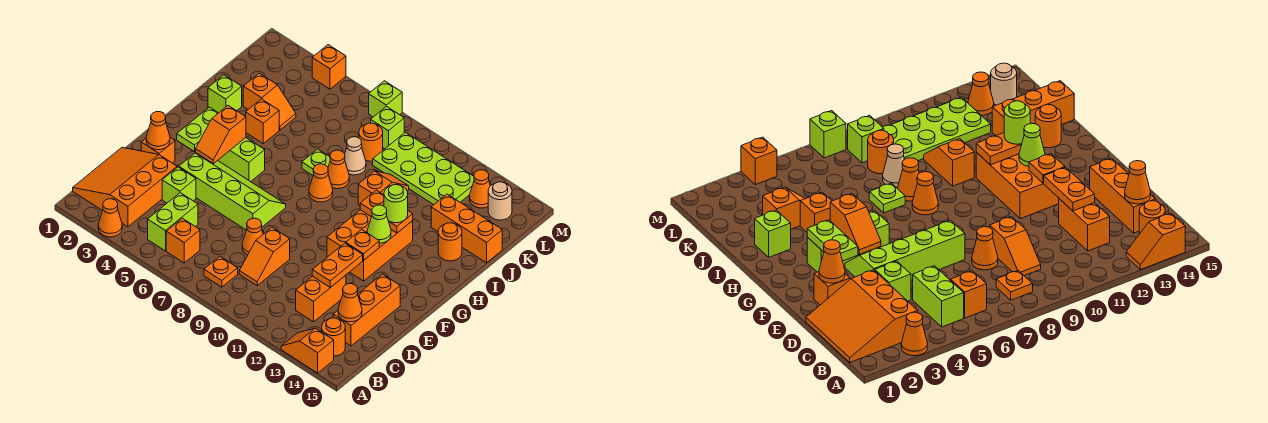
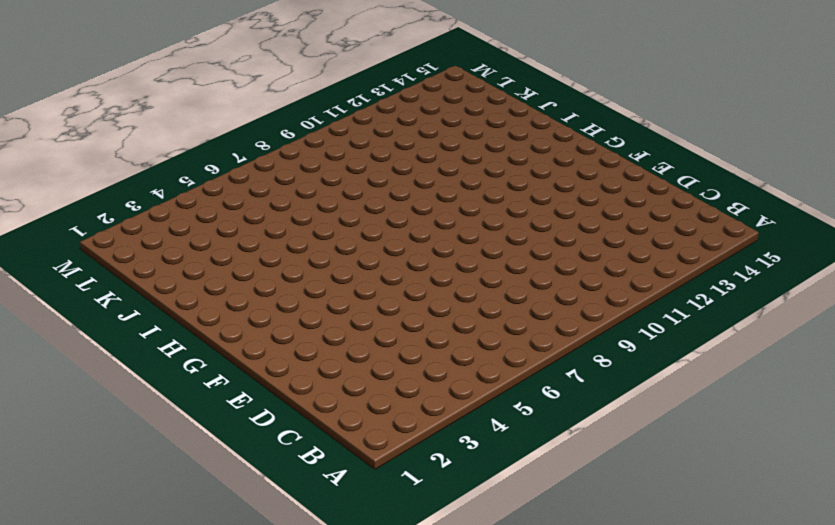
none -> orange 1x1 cone [98,199,122,237]
none -> orange 1x2 slope [281,328,334,373]
none -> orange 3x3 slope [73,148,177,227]
none -> lime 1x2 brick [148,193,198,251]

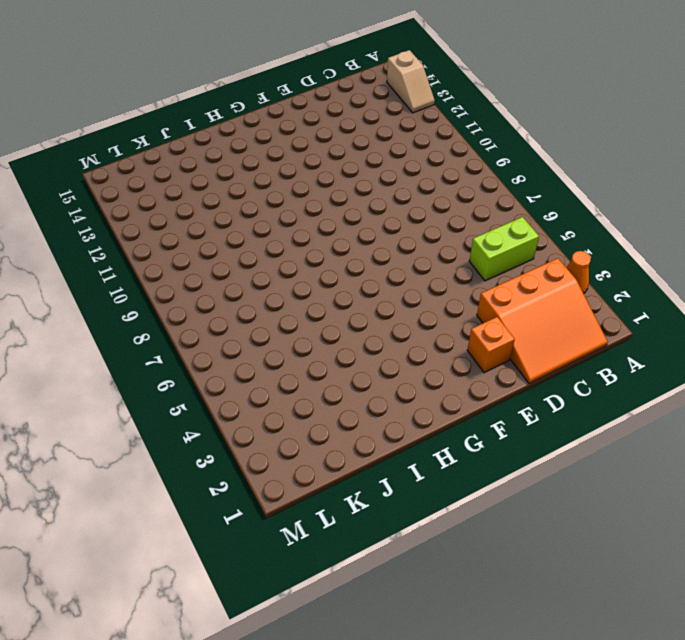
tan 1x2 slope [387,50,435,113] -> orange 1x2 slope [281,328,334,373]
none -> orange 1x1 brick [166,218,200,263]
none -> orange 1x1 plate [204,256,238,287]
none -> orange 1x1 round brick [322,318,345,356]
none -> orange 1x2 slope [239,228,290,285]

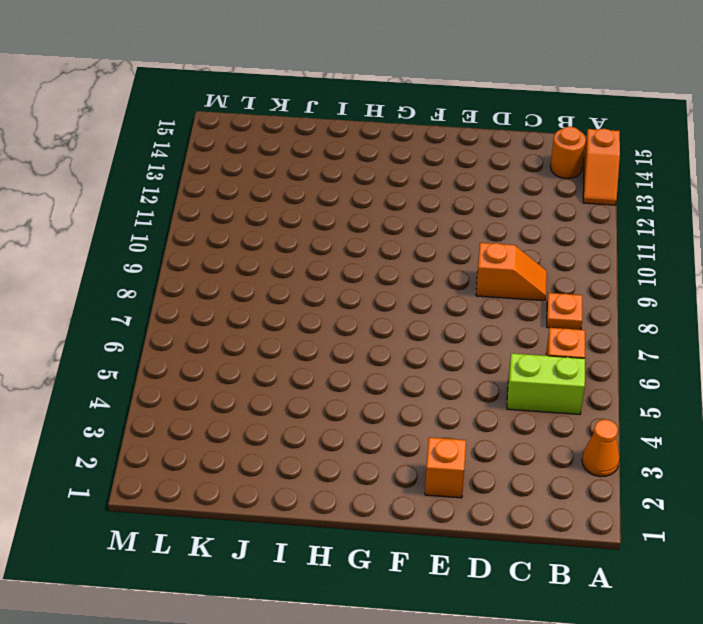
none -> orange 3x3 slope [73,148,177,227]
none -> orange 1x2 brick [296,275,346,322]
none -> orange 1x3 brick [333,274,400,346]
none -> lime 1x1 brick [162,167,196,203]

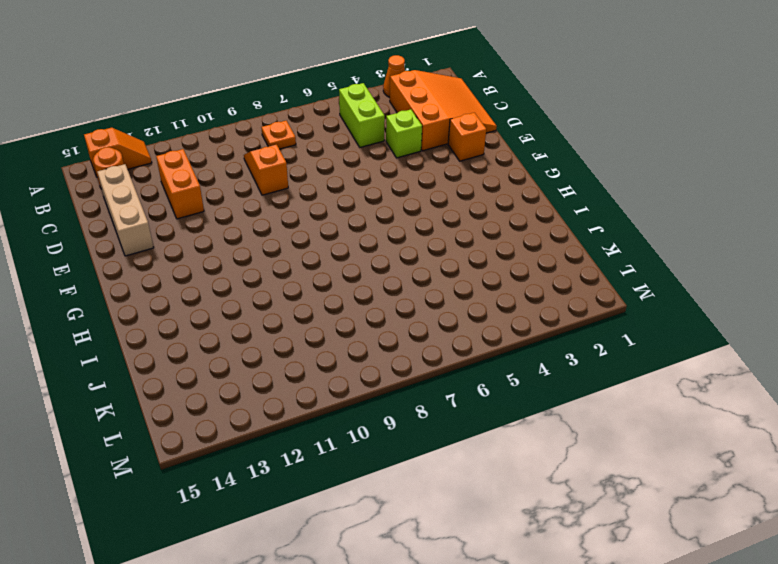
tan 1x3 brick [97,164,154,256] -> orange 1x3 brick [333,274,400,346]
none -> orange 1x1 brick [166,218,200,263]
none -> orange 1x1 cone [242,218,263,255]
none -> lime 2x4 slope [179,153,286,230]
none -> orange 2x3 brick [327,210,413,281]

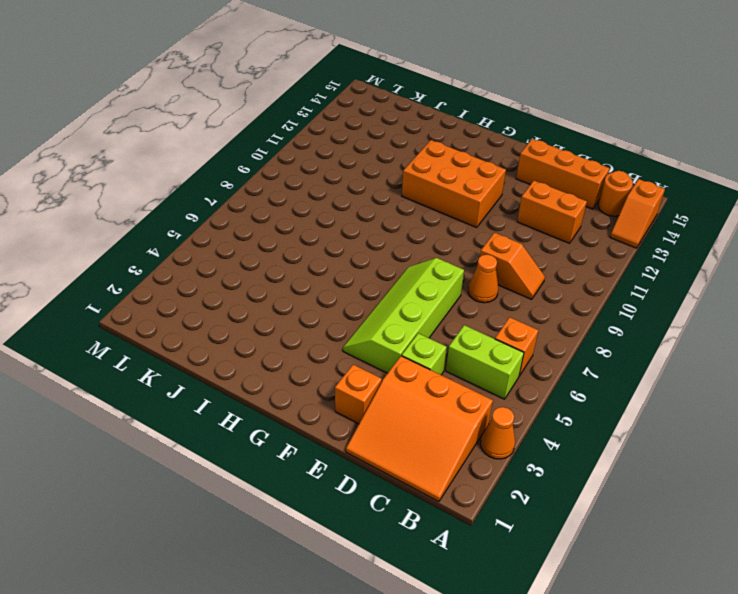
none -> orange 1x1 plate [204,256,238,287]
none -> lime 1x3 brick [218,138,265,182]
none -> orange 1x1 cone [309,164,333,202]
none -> lime 1x1 brick [208,75,242,113]

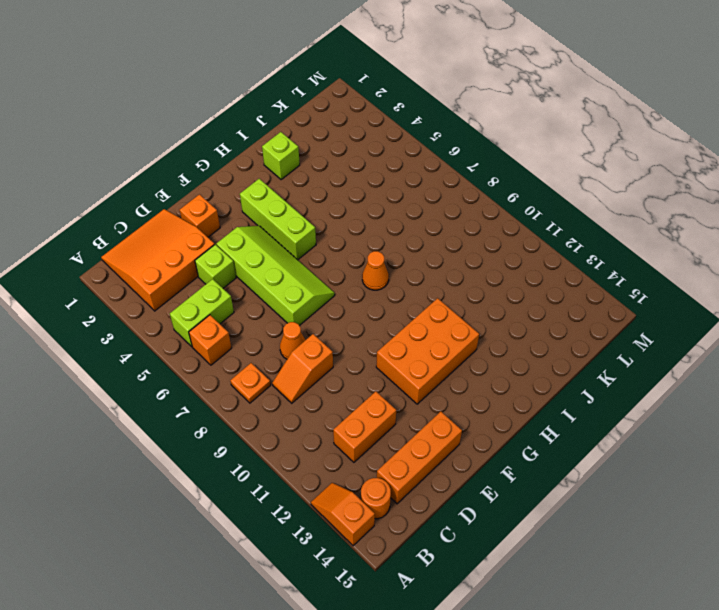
none -> orange 1x1 cone [98,199,122,237]
none -> orange 1x1 brick [246,99,279,144]
none -> lime 1x1 plate [302,149,330,175]
none -> orange 1x1 cone [328,150,349,189]

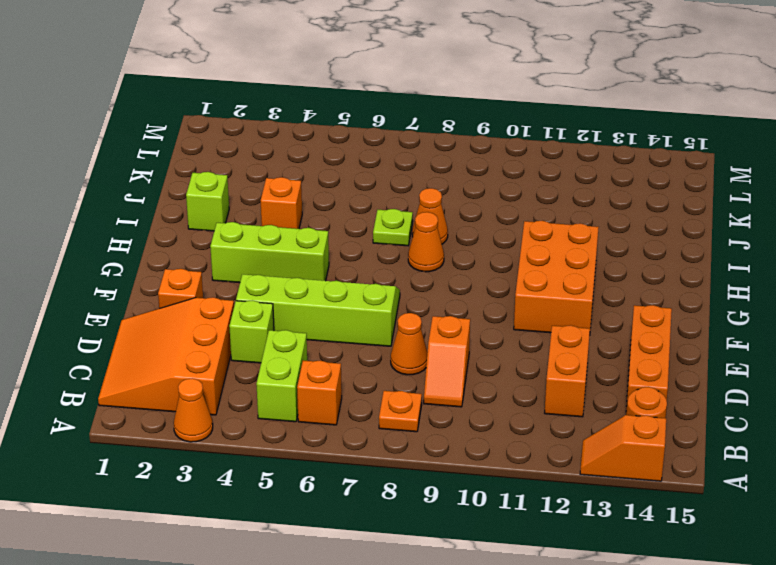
none -> orange 1x2 slope [358,171,409,206]
none -> orange 1x1 round brick [438,223,462,261]
none -> orange 1x2 slope [243,73,296,130]
none -> tan 1x1 cone [345,137,366,175]

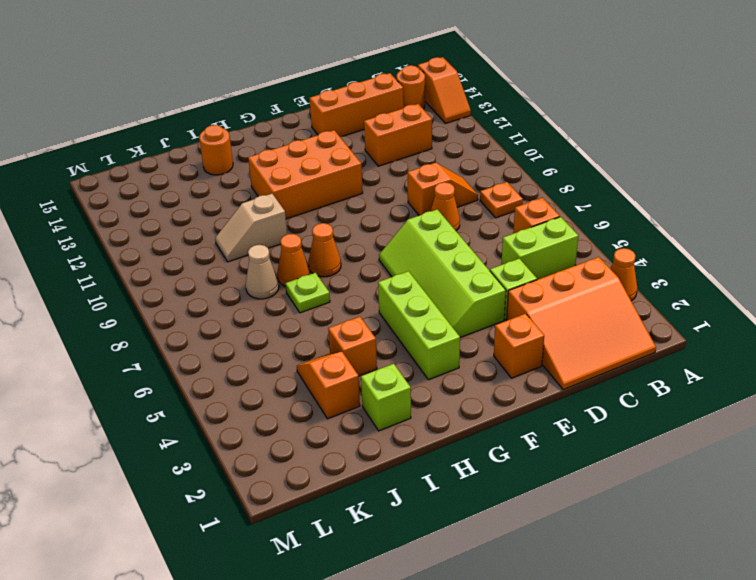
tan 1x2 slope [215,194,287,262] -> orange 1x2 slope [358,171,409,206]
none -> orange 1x3 brick [431,194,502,263]
none -> orange 1x1 round brick [359,123,383,161]
none -> lime 2x4 plate [373,132,474,205]
none -> lime 1x1 brick [371,106,404,149]

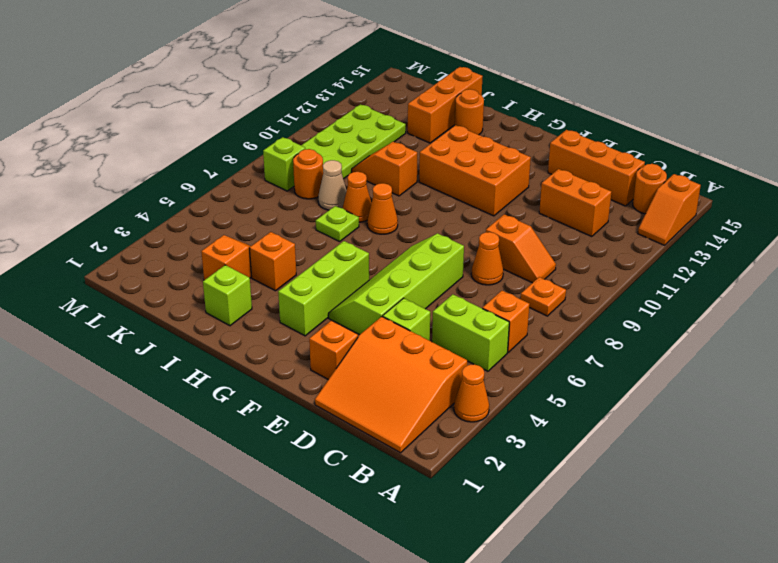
none -> orange 1x1 cone [469,170,490,208]
none -> tan 1x1 round brick [488,182,512,220]
none -> orange 1x1 brick [312,45,346,89]
none -> lime 1x1 brick [369,81,402,117]

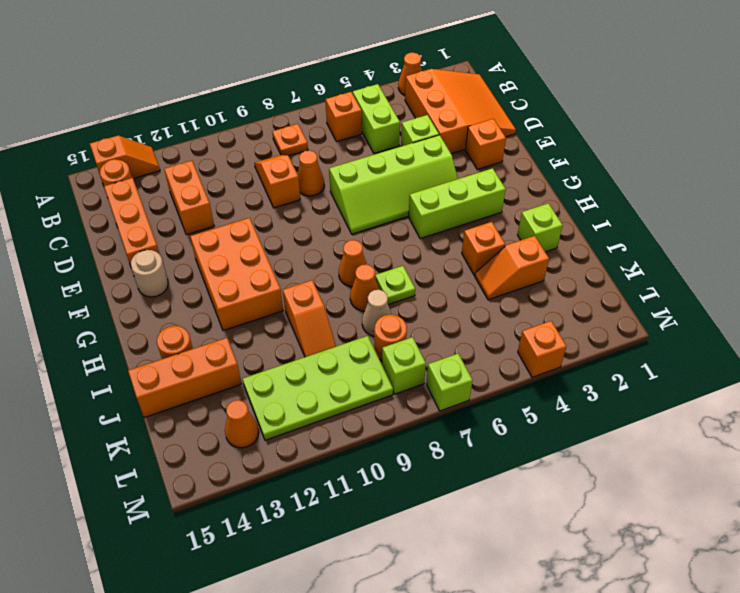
tan 1x1 round brick [131,250,168,297] -> tan 1x1 round brick moved to [488,182,512,220]
none -> orange 1x1 cone [338,284,362,322]
none -> orange 1x2 plate [312,243,363,288]
none -> orange 1x1 cone [146,112,170,150]
none -> lime 1x2 plate [177,107,218,152]

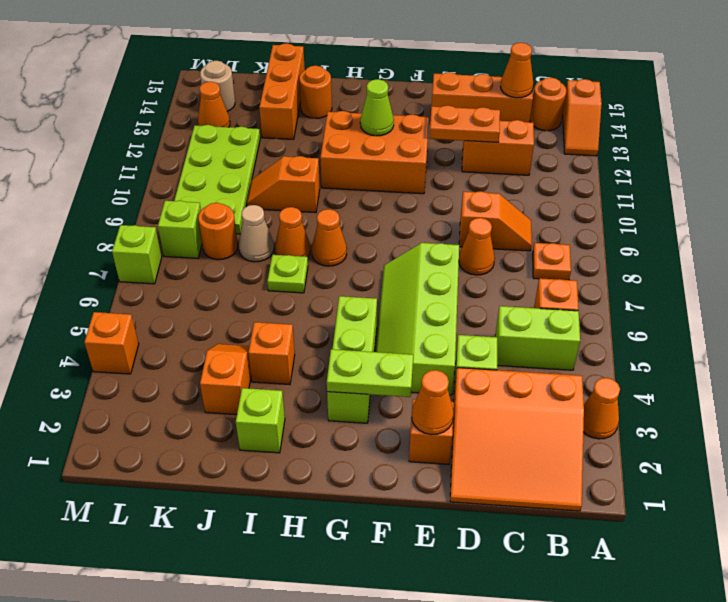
none -> orange 1x2 slope [196,106,246,164]
none -> orange 1x1 plate [346,229,379,260]
none -> orange 1x2 plate [360,190,413,233]
none -> lime 1x1 round brick [384,185,408,223]

